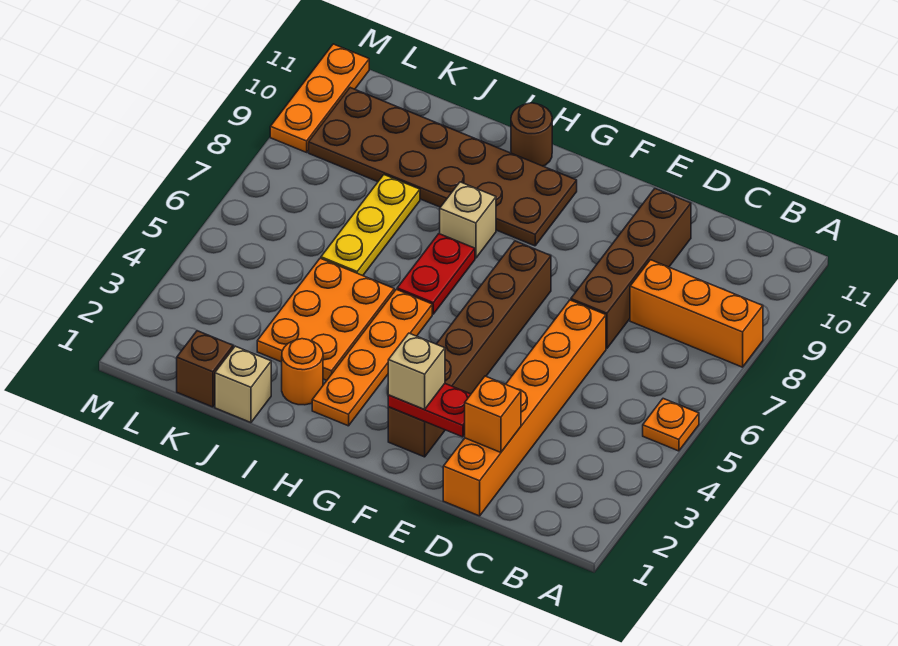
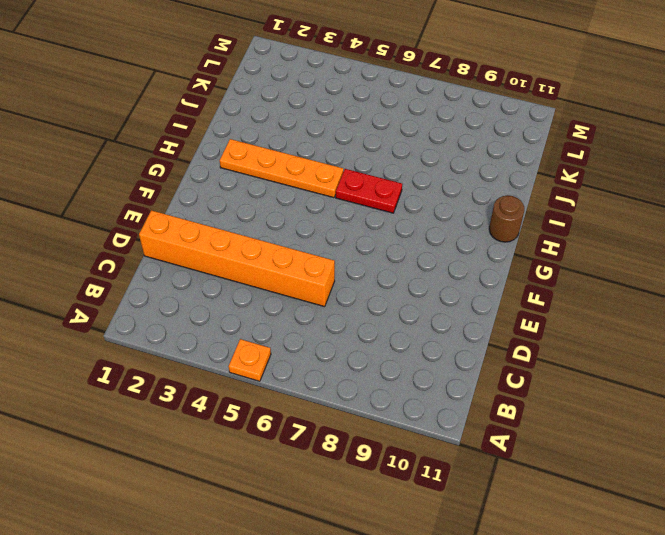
none -> orange 1x3 brick [630,260,763,367]
none -> brown 1x4 brick [571,189,691,348]
none -> brown 1x6 brick [388,241,551,457]

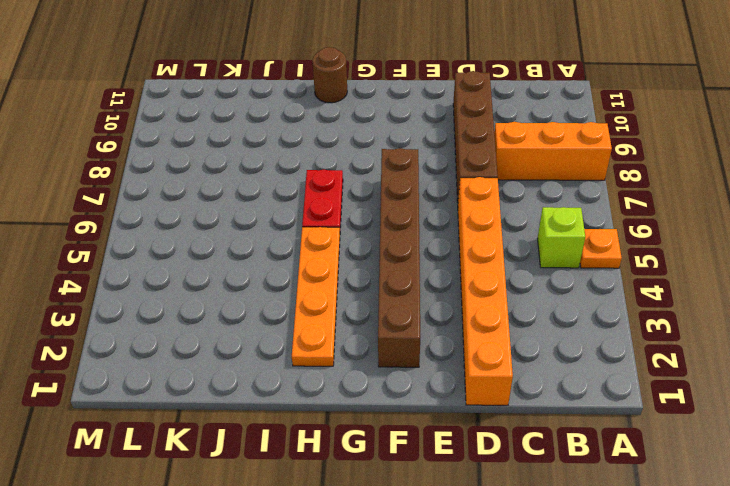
lime 1x1 brick [538,207,585,268] -> none
none -> brown 2x6 plate [309,88,577,246]
none -> tan 1x1 brick [440,182,496,258]
none -> orange 1x1 round brick [282,339,323,405]

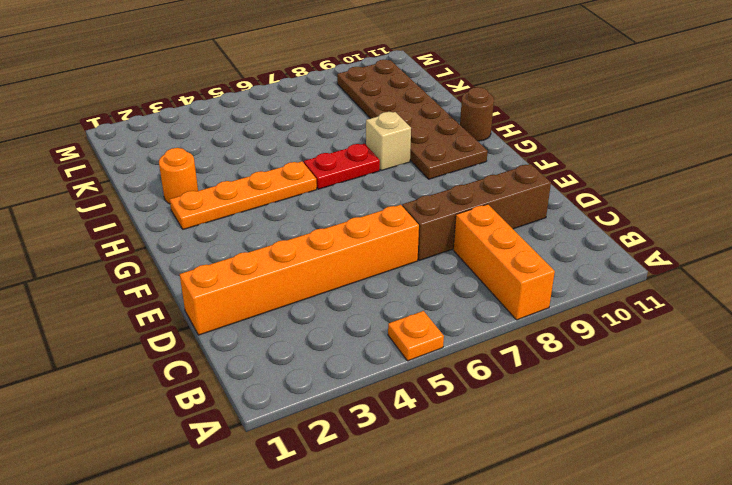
none -> brown 1x6 brick [388,241,551,457]
none -> orange 2x3 plate [257,258,394,380]
none -> tan 1x1 brick [215,346,271,423]

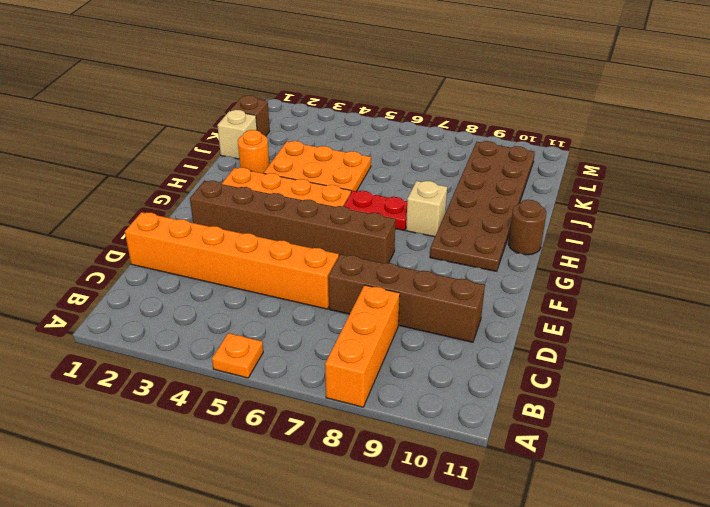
none -> yellow 1x3 plate [321,175,420,276]
none -> orange 1x3 plate [270,44,369,152]
none -> orange 1x1 brick [465,376,521,452]

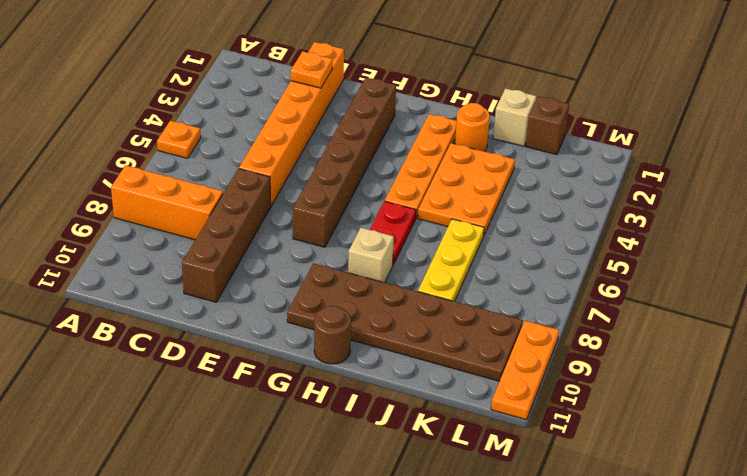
orange 1x1 plate [291,51,333,88] -> orange 1x1 brick [465,376,521,452]
none -> red 1x2 plate [388,384,471,437]
none -> tan 1x1 brick [388,333,445,410]

